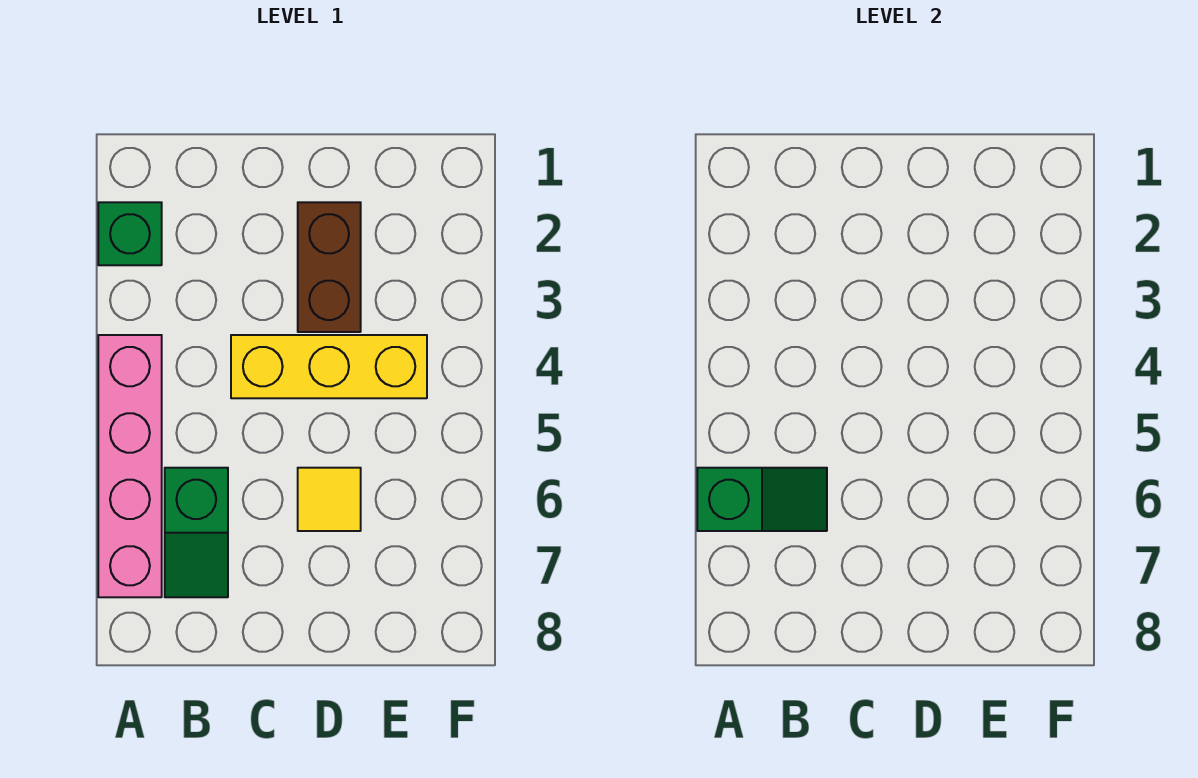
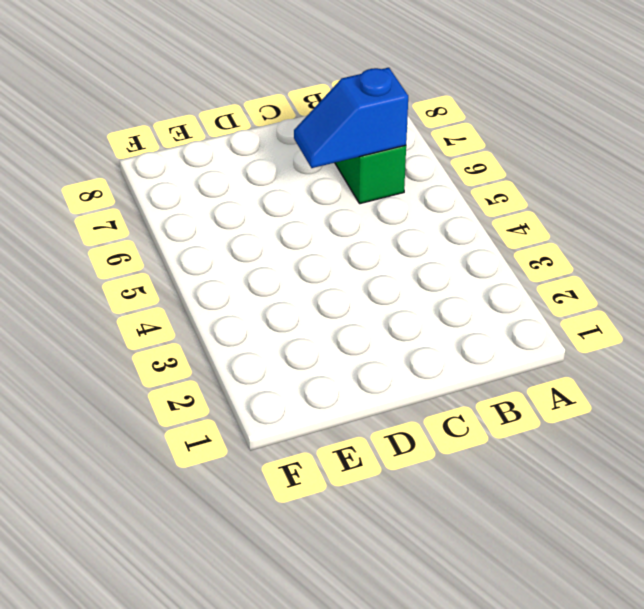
blue 1x2 slope [294,68,408,168] -> green 1x2 slope [697,468,827,531]
none -> green 1x1 brick [98,202,162,265]
none -> pink 1x4 brick [98,335,162,597]

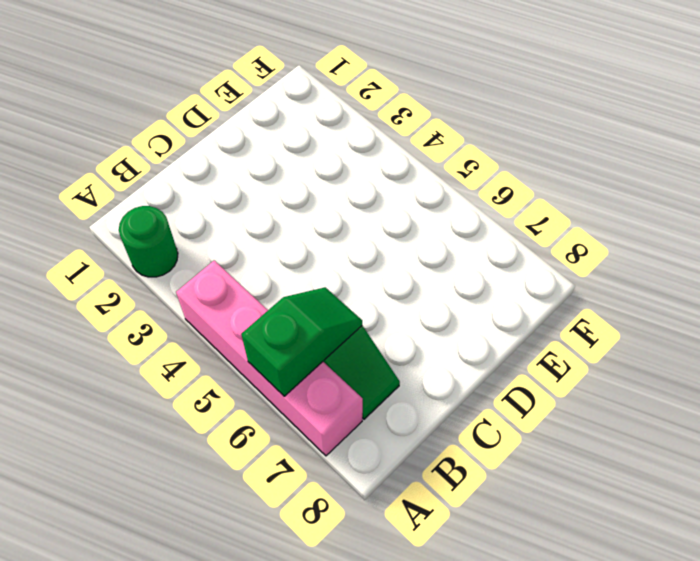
green 1x1 round brick [119,206,178,277] -> green 1x1 brick [98,202,162,265]
none -> yellow 1x3 brick [231,335,427,398]
none -> brown 1x2 brick [298,202,361,332]

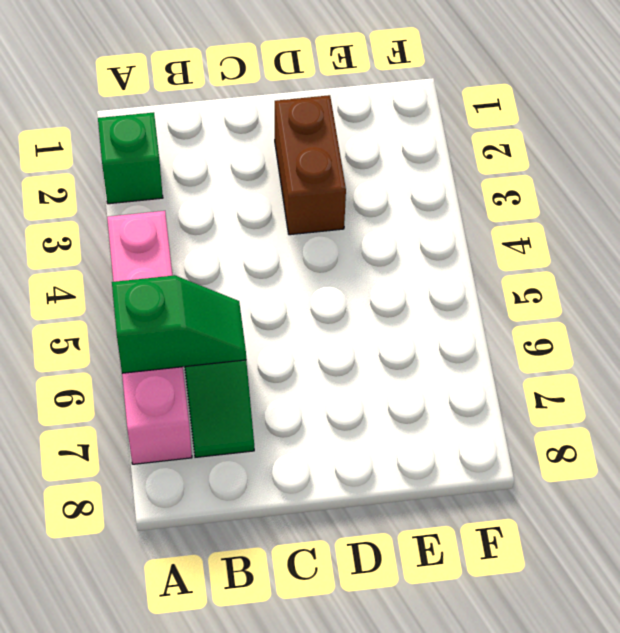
none -> yellow 1x3 brick [231,335,427,398]
none -> yellow 1x1 tile [298,468,361,531]

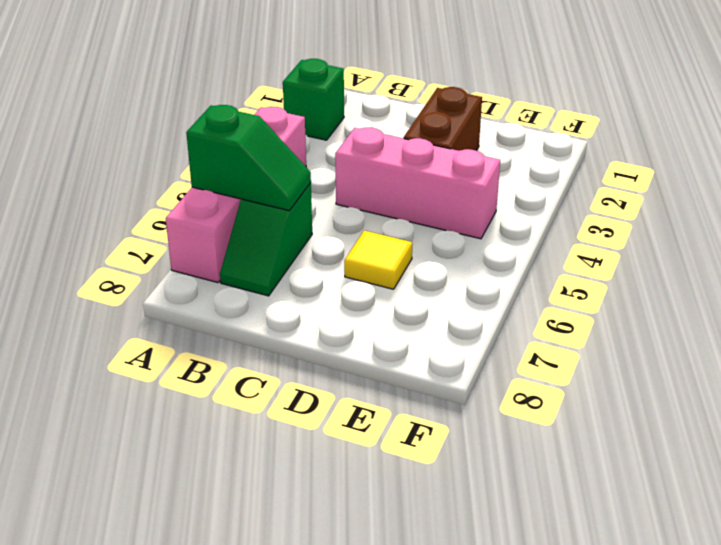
pink 1x3 brick [335,128,500,239] -> yellow 1x3 brick [231,335,427,398]

